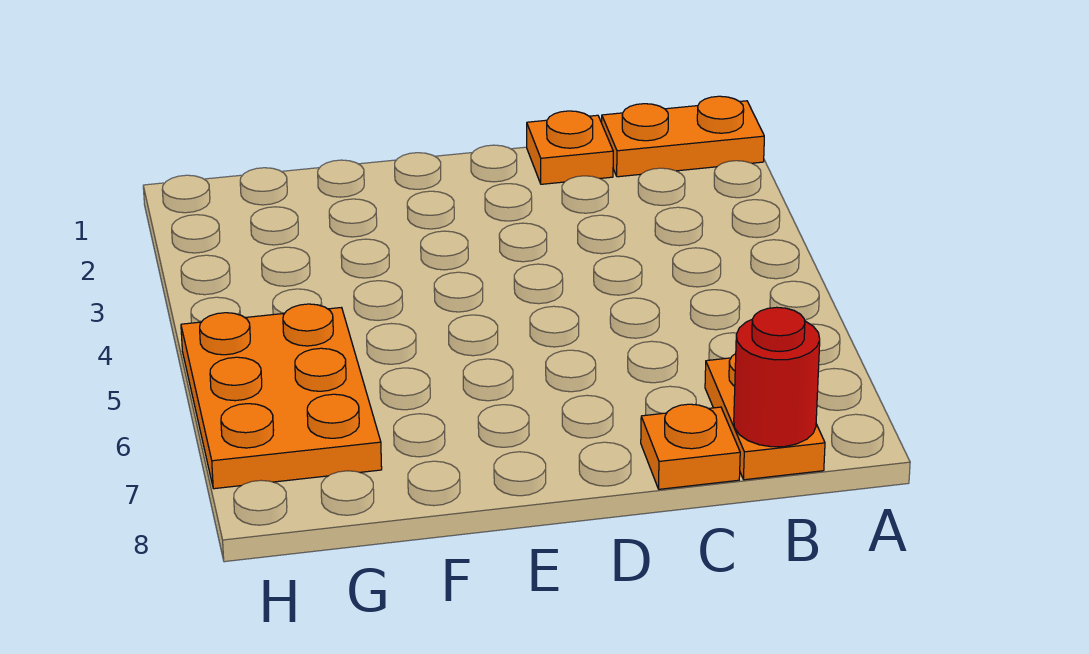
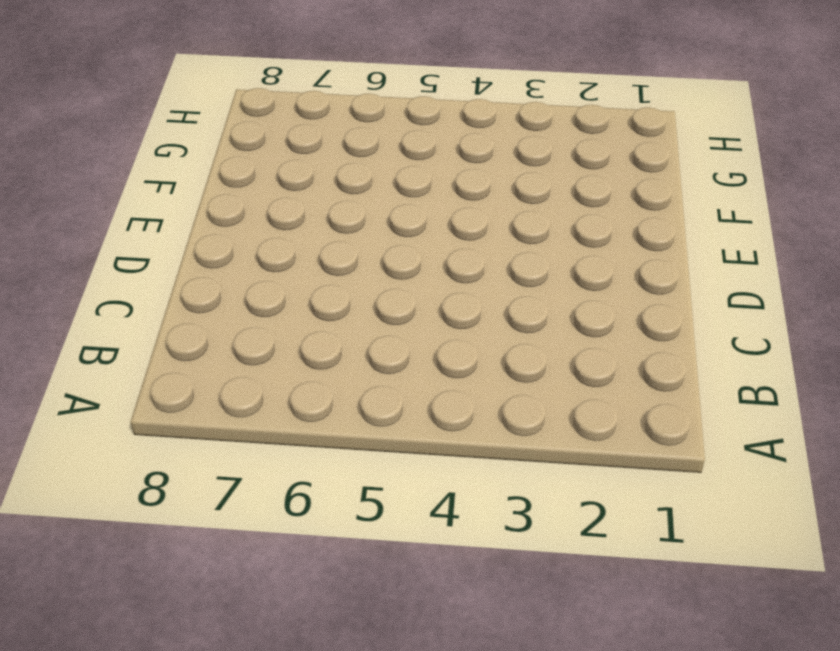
none -> orange 1x2 plate [602,96,764,177]
none -> orange 1x2 plate [705,354,825,480]

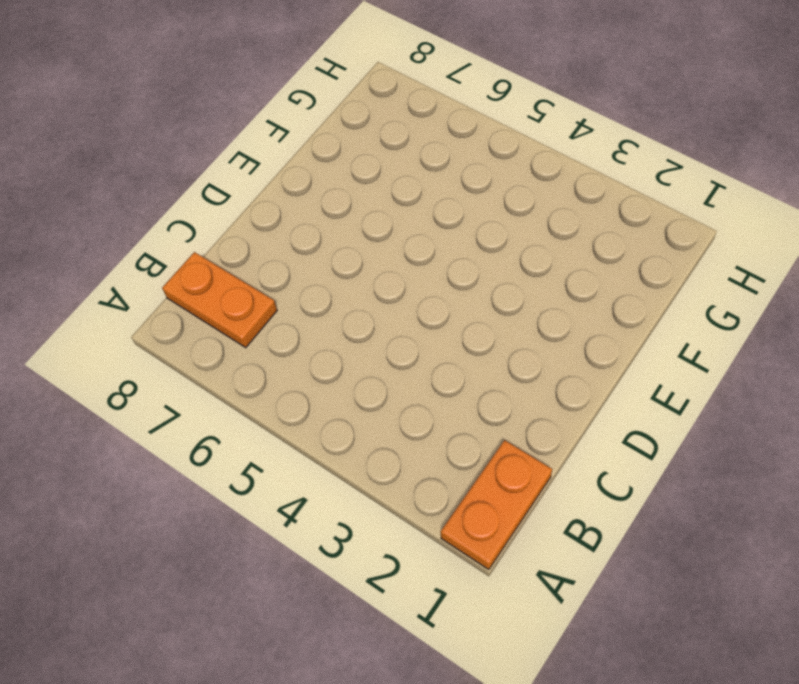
none -> orange 1x1 plate [527,111,613,184]
none -> orange 1x1 plate [641,404,740,489]

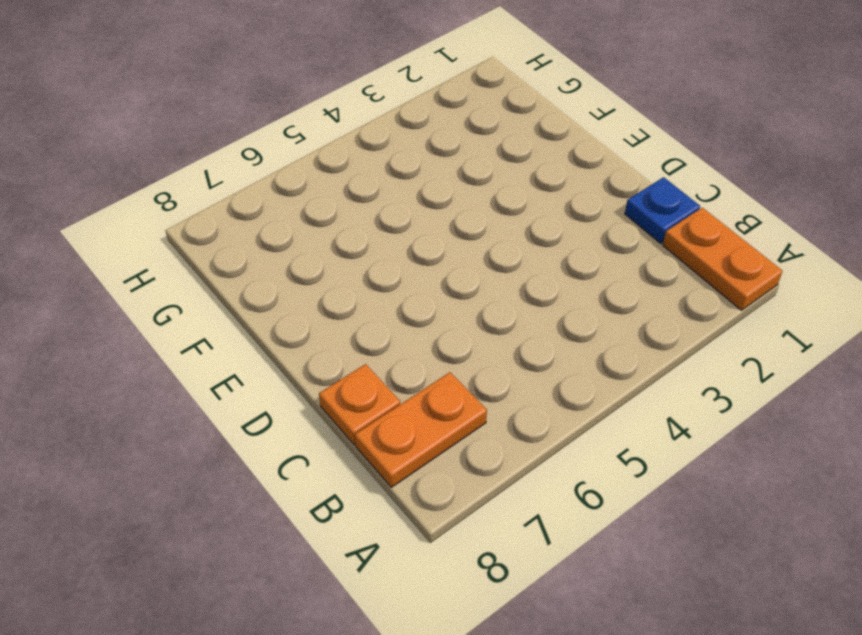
blue 1x1 plate [625,177,700,243] -> orange 1x1 plate [527,111,613,184]
none -> orange 2x3 plate [181,304,382,489]
none -> red 1x1 round brick [734,307,820,447]

